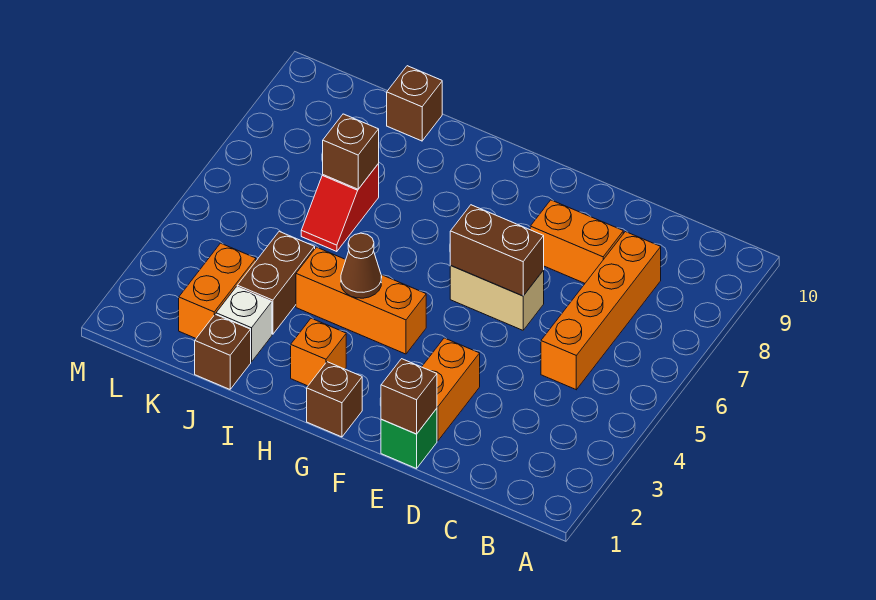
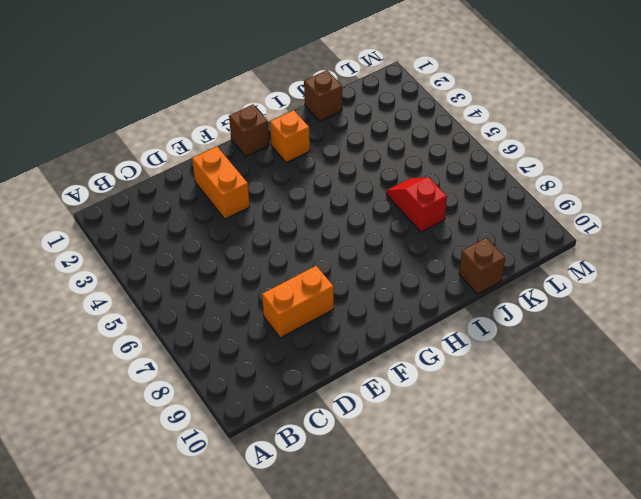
none -> orange 1x4 brick [541,232,661,390]
none -> green 1x1 brick [381,409,437,469]
none -> tan 1x2 brick [450,266,544,330]

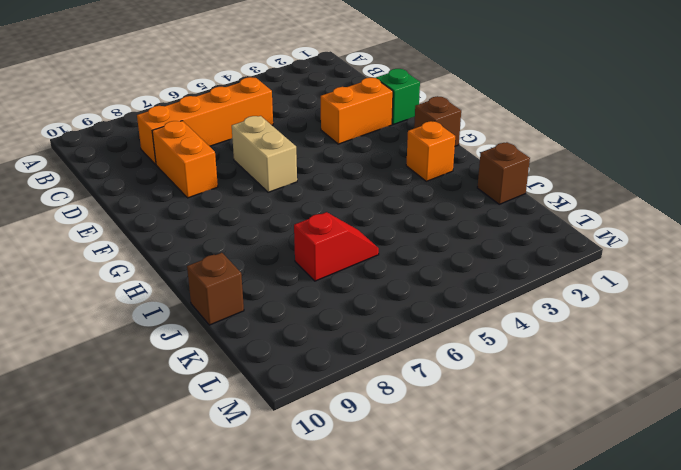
none -> orange 1x3 brick [296,247,426,354]
none -> white 1x1 brick [216,287,272,362]
none -> brown 1x2 brick [237,231,315,334]

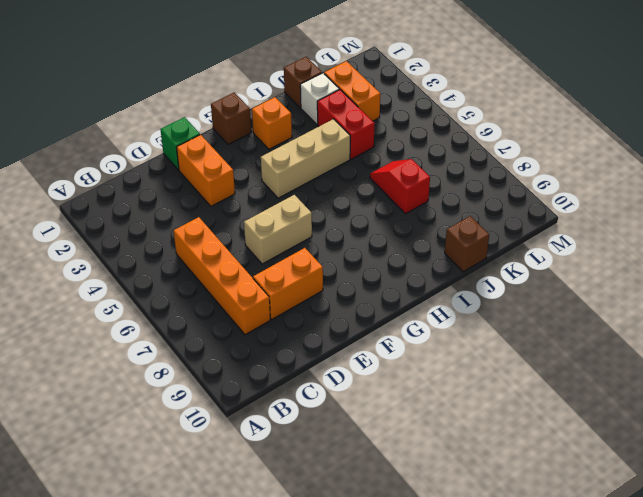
tan 1x3 brick [261,119,350,198] -> orange 1x3 brick [296,247,426,354]
red 1x2 brick [317,90,375,159] -> brown 1x2 brick [237,231,315,334]
none -> brown 1x1 brick [381,359,437,434]
none -> brown 1x2 brick [450,205,544,296]
none -> brown 1x1 cone [341,233,382,298]

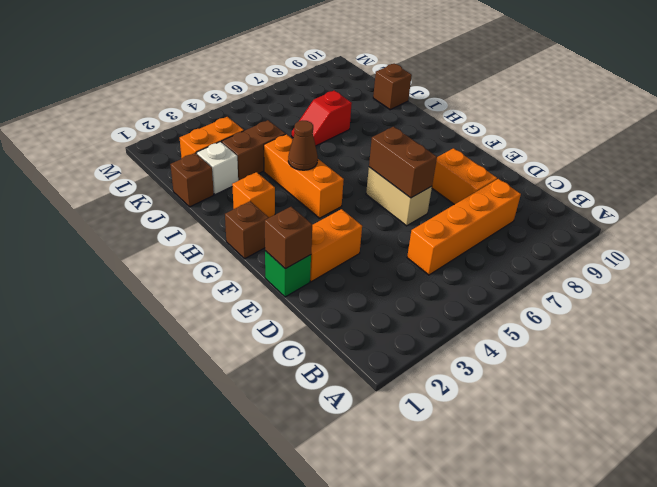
none -> brown 1x1 brick [323,114,379,189]

